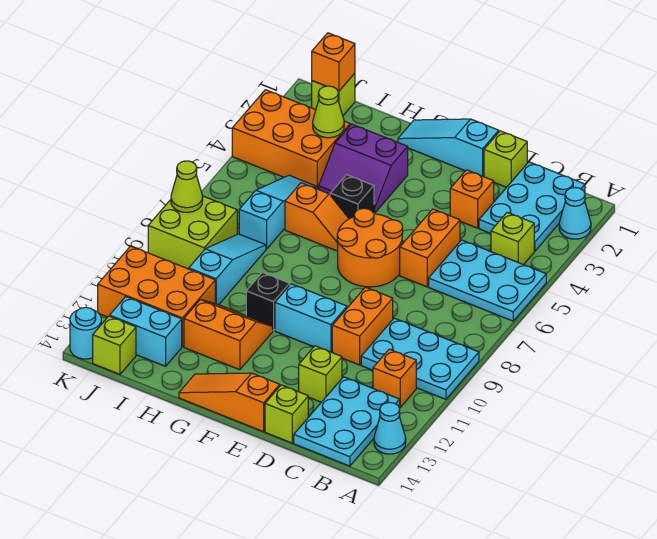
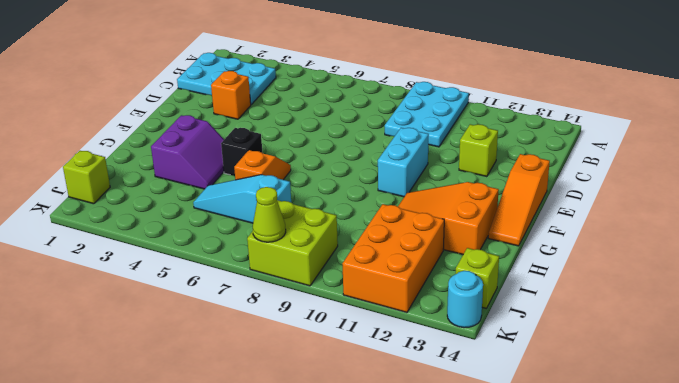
orange 2x3 slope [398,182,499,254] -> orange 2x2 slope [184,300,273,370]
none -> cyan 1x1 cone [559,188,591,239]
none -> cyan 2x3 plate [429,240,546,321]
none -> cyan 1x1 cone [374,403,406,454]
none -> lime 1x1 brick [491,213,534,265]

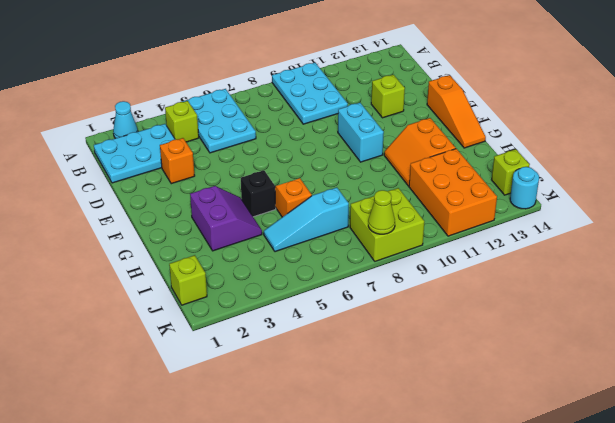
none -> cyan 1x1 cone [374,403,406,454]
none -> orange 1x1 brick [373,349,416,407]
none -> cyan 2x3 plate [294,377,400,466]
none -> lime 1x1 brick [484,131,527,187]

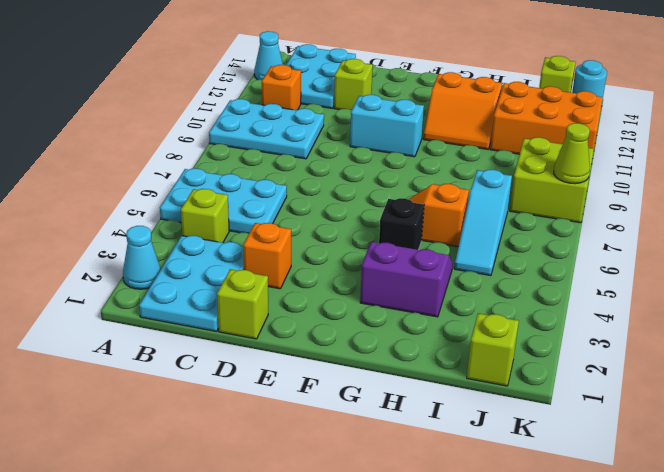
none -> orange 1x2 brick [400,209,460,287]
none -> orange 1x2 brick [332,287,393,365]
none -> lime 1x1 brick [265,385,308,443]
none -> cyan 1x3 slope [398,119,499,177]

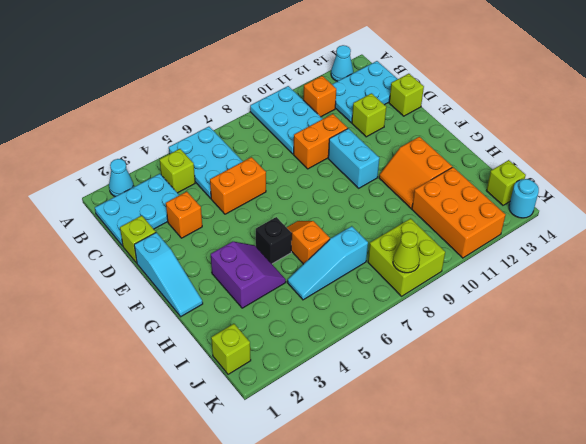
none -> orange 2x2 round brick [337,208,403,287]
none -> orange 1x3 slope [179,373,280,432]
none -> black 1x1 brick [246,272,290,331]
none -> orange 2x3 brick [232,90,350,189]

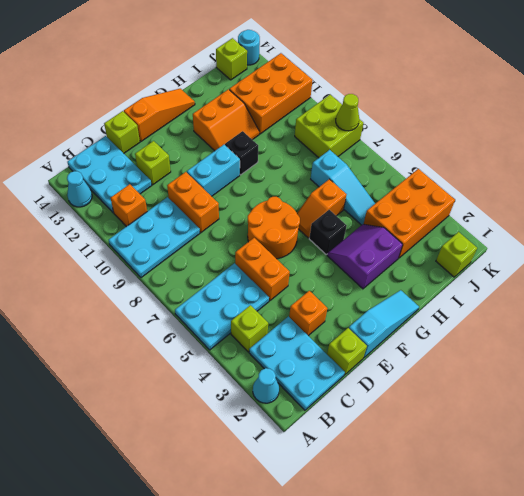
none -> cyan 1x3 slope [189,234,266,305]
none -> cyan 1x2 brick [110,297,182,366]
none -> lime 1x1 cone [313,86,344,138]
none -> orange 1x1 brick [312,33,355,91]

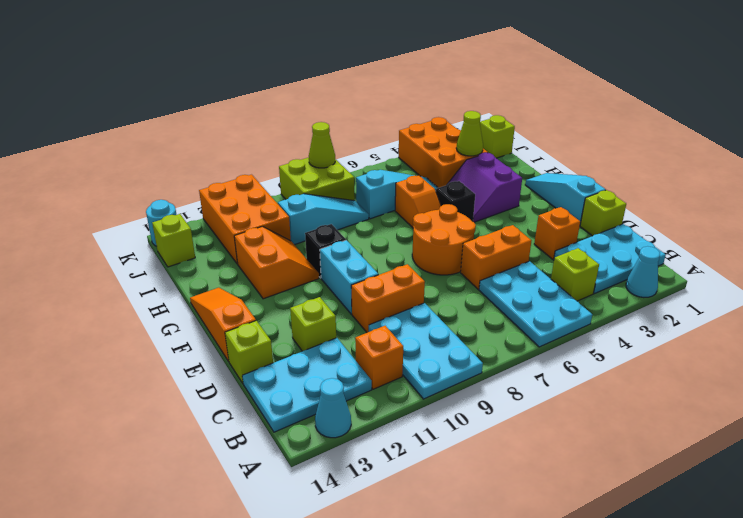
none -> cyan 1x2 brick [110,297,182,366]
none -> orange 1x1 brick [312,33,355,91]

